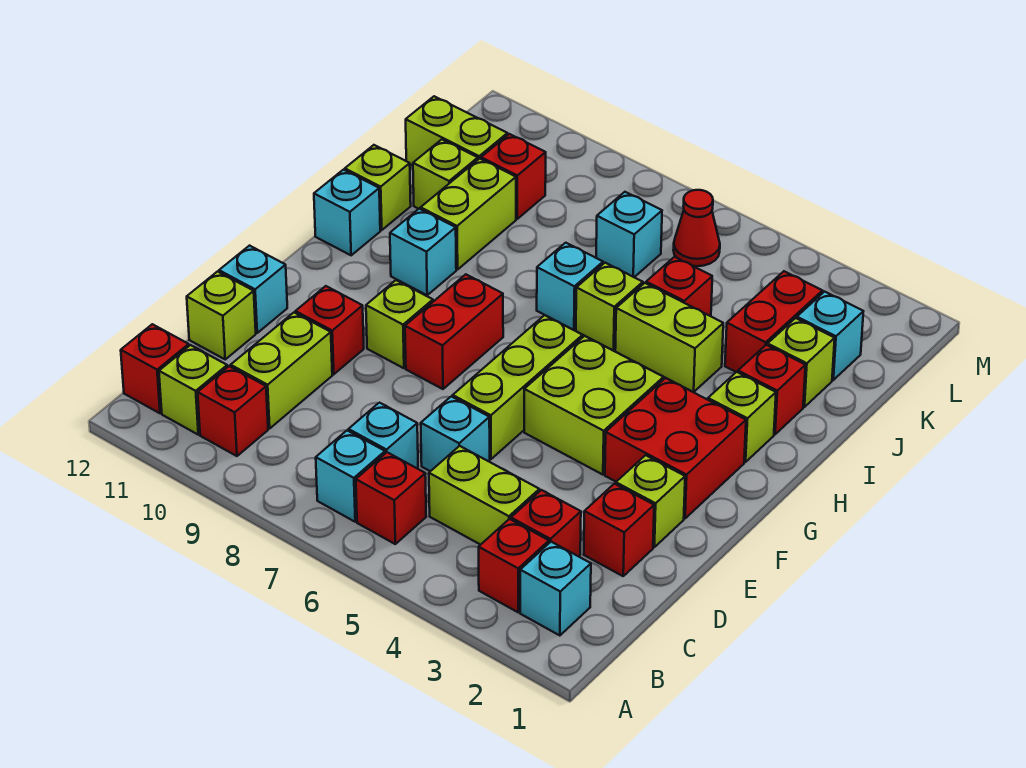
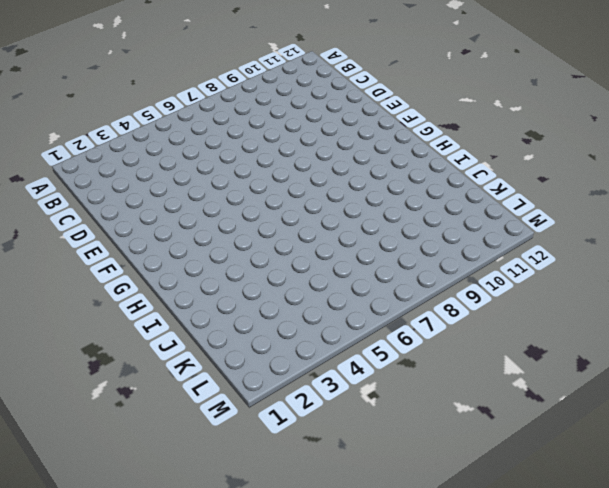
none -> cyan 1x1 brick [520,542,591,636]
none -> red 1x1 brick [479,519,549,612]
none -> red 1x1 brick [356,452,426,544]
none -> cyan 1x1 brick [316,431,385,522]

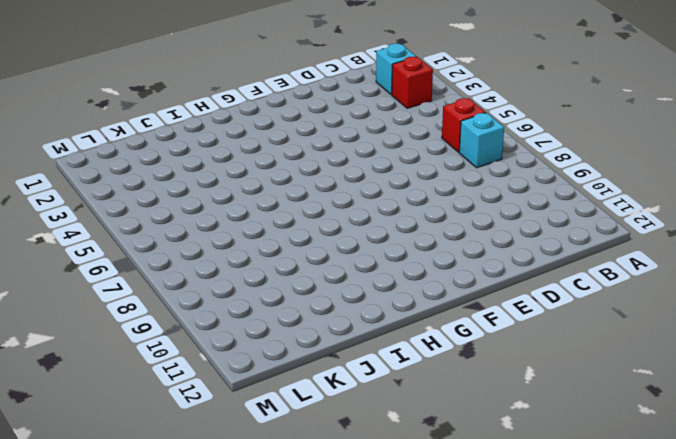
none -> red 1x1 brick [198,366,268,456]
none -> lime 1x1 brick [159,345,227,435]
none -> red 1x1 brick [121,324,189,413]
none -> red 1x1 brick [511,490,581,556]

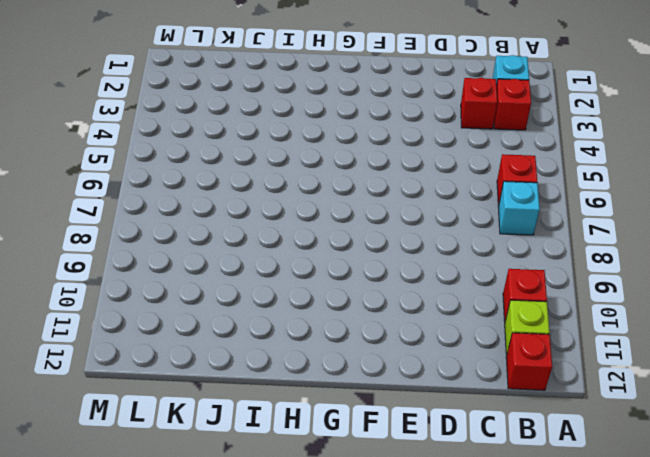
none -> lime 1x2 brick [429,446,539,545]
none -> cyan 1x1 brick [349,403,418,468]
none -> lime 1x2 brick [231,313,332,428]
none -> red 1x1 brick [584,484,654,576]

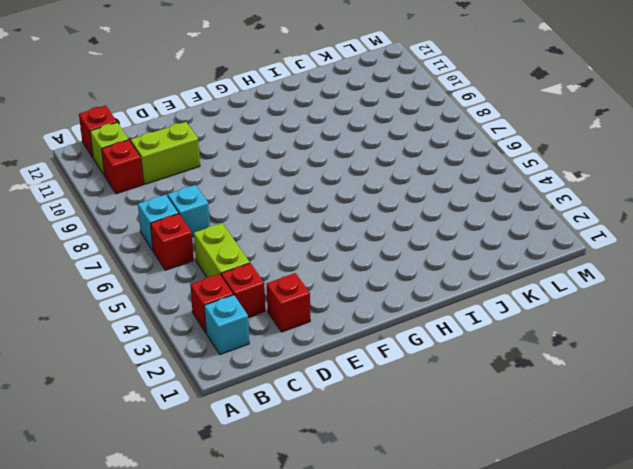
none -> cyan 1x1 brick [421,396,490,471]
none -> lime 1x1 brick [187,272,256,359]
none -> lime 1x1 brick [616,455,685,547]
none -> lime 1x3 brick [453,315,583,459]

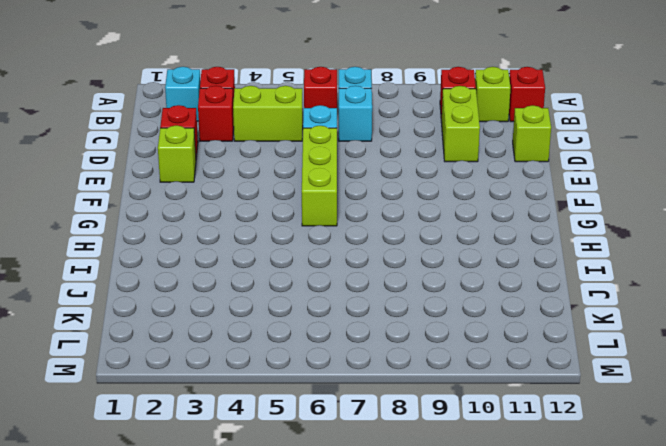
none -> red 1x1 brick [295,286,364,374]
none -> cyan 1x1 brick [219,246,287,333]
none -> red 2x2 brick [605,378,746,518]
none -> lime 2x2 brick [524,336,664,475]

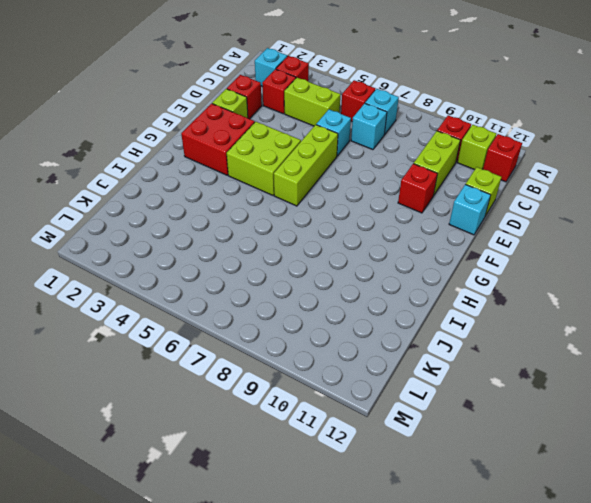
none -> red 1x2 brick [405,274,503,389]
none -> lime 1x1 brick [366,280,433,368]
none -> lime 1x1 brick [708,372,776,462]
none -> cyan 1x1 brick [390,209,456,295]

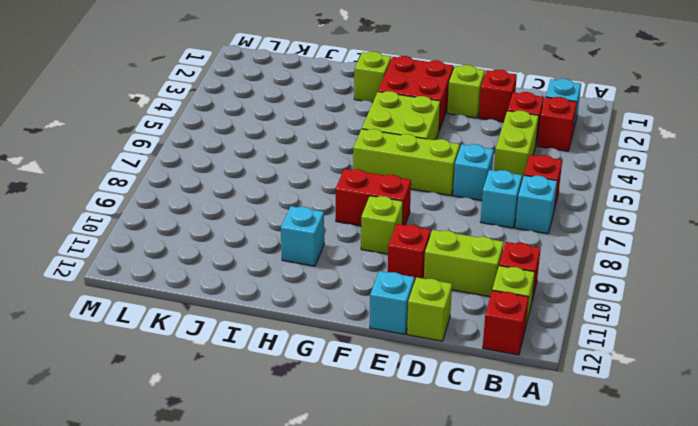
none -> cyan 1x1 brick [314,170,380,255]
none -> red 1x1 brick [738,345,805,434]
none -> lime 1x2 brick [615,283,723,392]
none -> lime 1x1 brick [576,263,643,351]

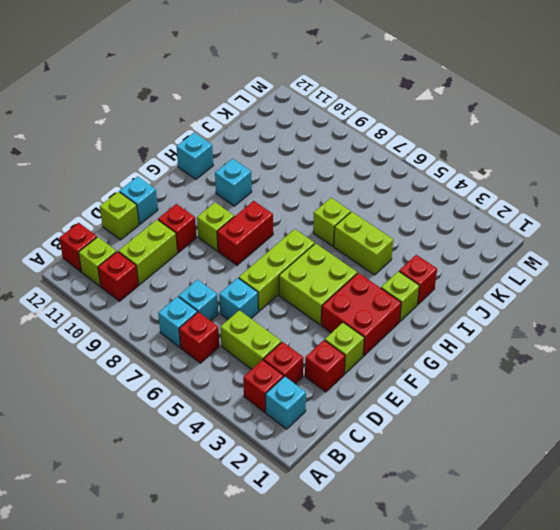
none -> cyan 1x1 brick [537,243,603,330]
none -> lime 1x2 brick [421,159,516,270]
none -> lime 1x1 brick [345,145,411,230]
none -> lime 1x1 brick [768,318,835,407]

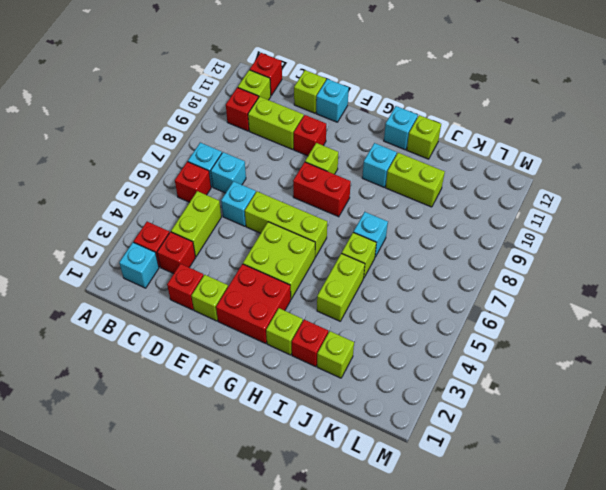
none -> red 1x2 brick [725,271,822,372]
none -> red 1x1 brick [646,257,712,316]
none -> lime 1x1 brick [413,139,478,209]
none -> cyan 1x1 brick [797,292,864,380]

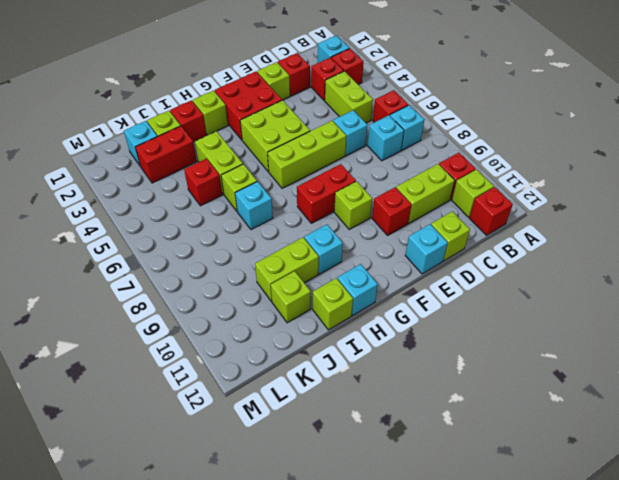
none -> cyan 1x1 brick [596,192,662,277]
none -> red 1x1 brick [481,134,546,219]
none -> lime 1x2 brick [406,96,508,166]
none -> red 1x1 cone [673,190,720,266]

